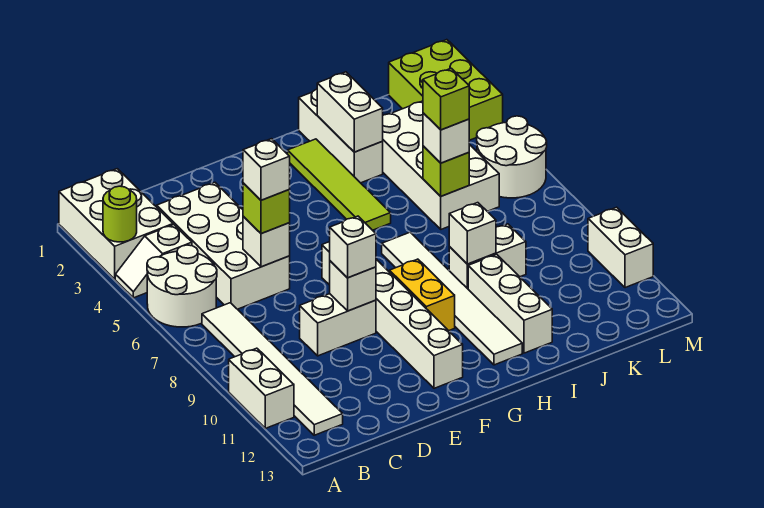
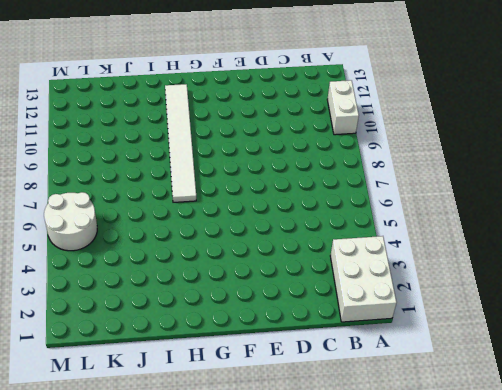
none -> white 1x2 slope [115,225,192,298]
none -> white 2x2 round brick [147,245,217,327]
none -> white 1x6 tile [202,303,343,435]

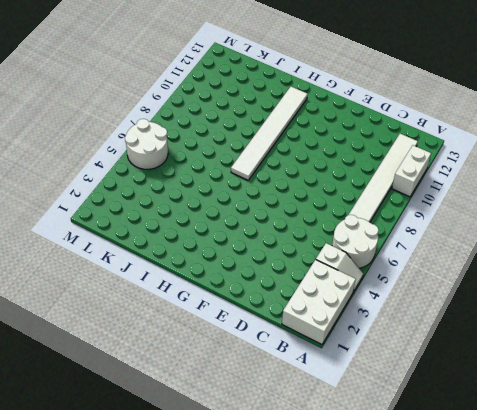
none -> white 2x4 brick [157,183,290,309]
none -> white 1x2 brick [300,294,376,356]
none -> white 1x6 brick [322,242,463,388]

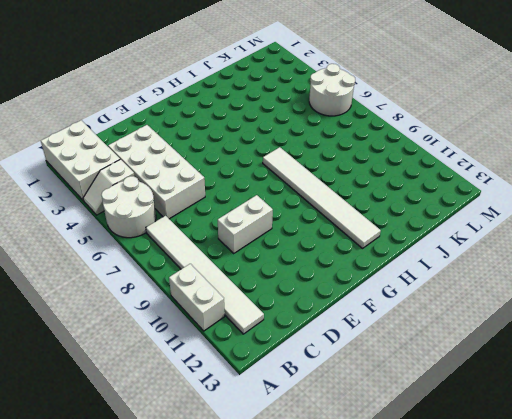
none -> white 1x6 brick [322,242,463,388]
none -> yellow 1x2 brick [390,259,455,331]
none -> lime 1x4 tile [288,139,391,230]

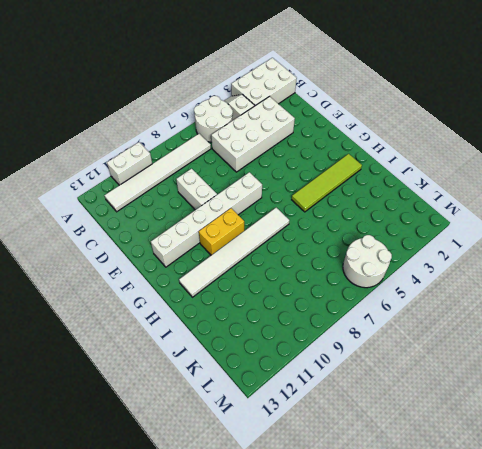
none -> white 1x3 brick [299,89,383,183]
none -> white 1x2 brick [449,224,526,289]
none -> white 1x3 brick [468,254,552,353]

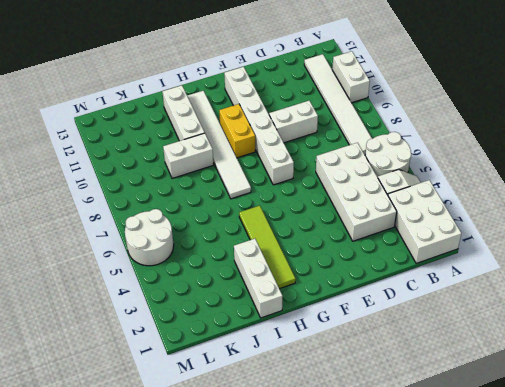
none -> white 2x4 brick [382,101,499,229]
none -> lime 2x3 brick [389,40,503,140]
none -> white 1x2 brick [588,207,653,288]

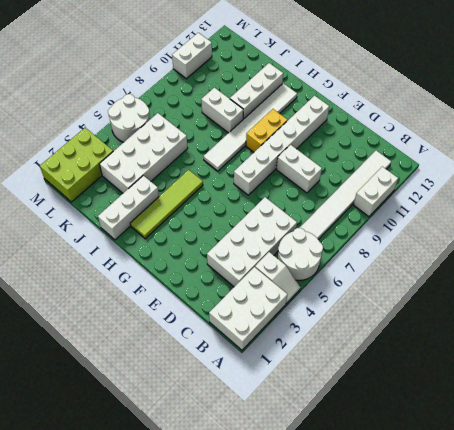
none -> lime 1x1 round brick [103,186,137,242]
none -> white 1x1 brick [243,217,290,267]
none -> white 1x1 brick [330,261,376,311]

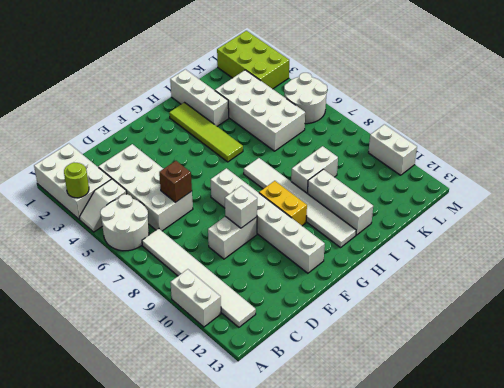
brown 1x1 brick [159,161,192,202] -> white 1x1 brick [243,217,290,267]
none -> white 1x2 brick [317,72,383,152]
none -> white 1x1 brick [449,203,496,264]
none -> lime 1x1 brick [423,146,469,196]

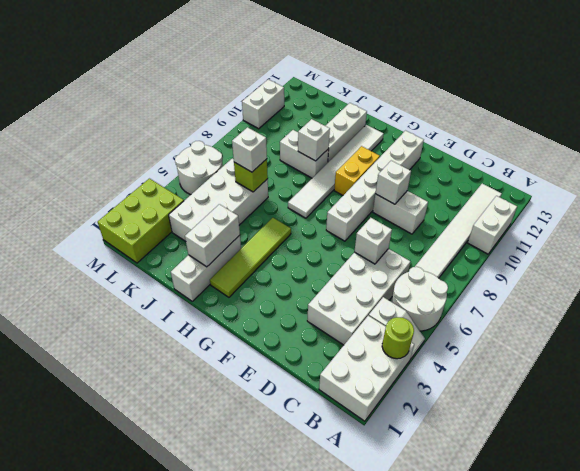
none -> lime 1x1 brick [243,183,290,234]
none -> white 1x1 brick [330,216,376,278]
none -> white 1x1 brick [243,139,290,200]

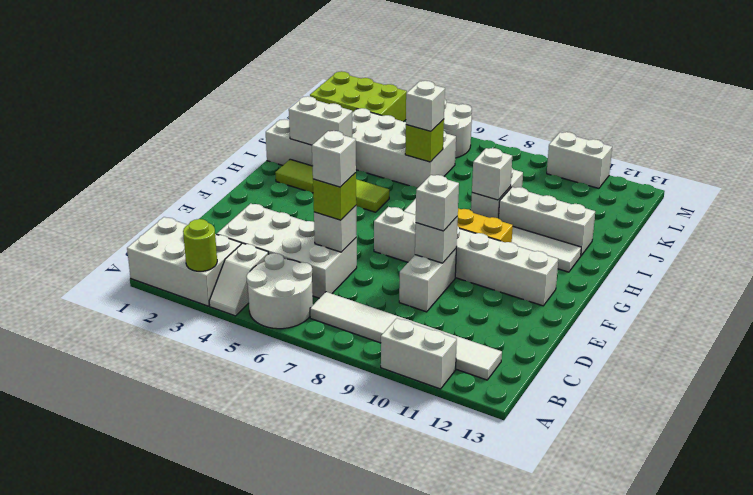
none -> lime 1x1 brick [423,68,469,130]

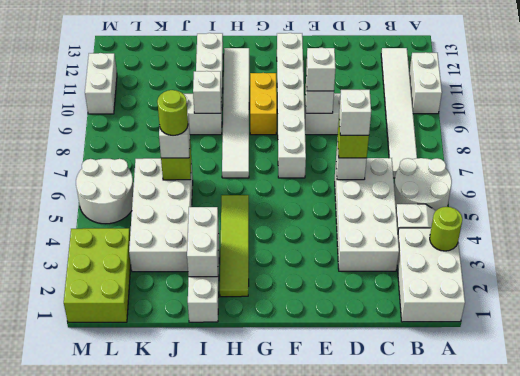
lime 1x1 round brick [157,90,188,136] -> lime 1x1 brick [423,68,469,130]

